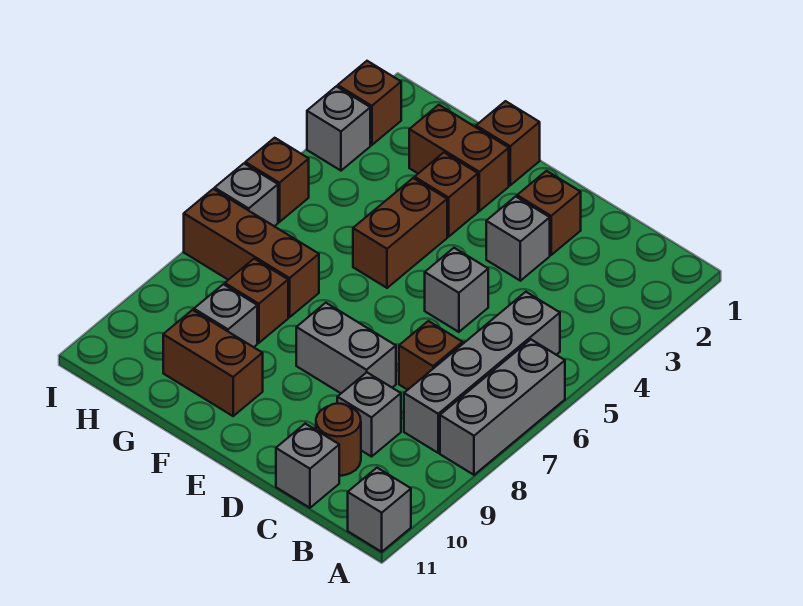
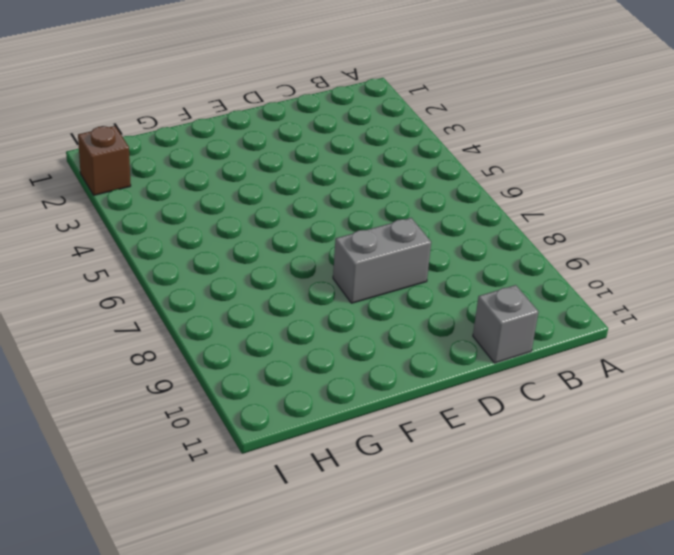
none -> grey 1x3 brick [440,340,565,475]
none -> grey 1x1 brick [348,468,411,552]
none -> grey 1x4 brick [404,292,560,453]

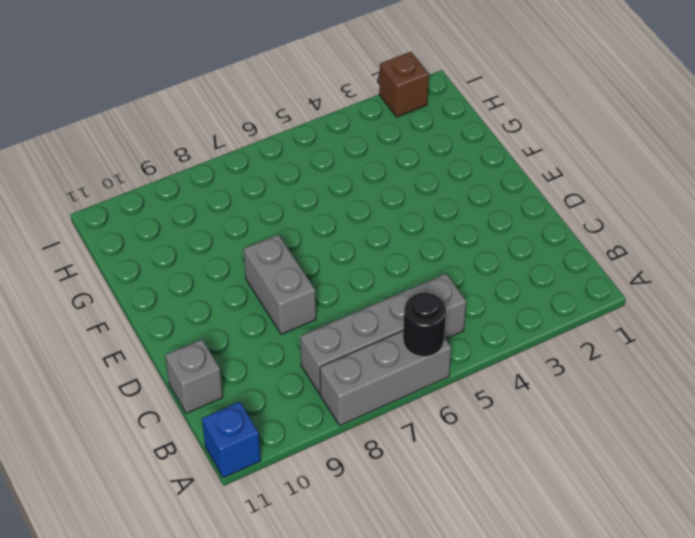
black 1x1 round brick [403,293,446,357] -> none
blue 1x1 brick [202,402,261,478] -> grey 1x1 brick [348,468,411,552]
none -> brown 1x1 brick [399,321,463,390]
none -> grey 1x1 brick [337,372,401,457]
none -> brown 1x1 round brick [316,403,361,476]

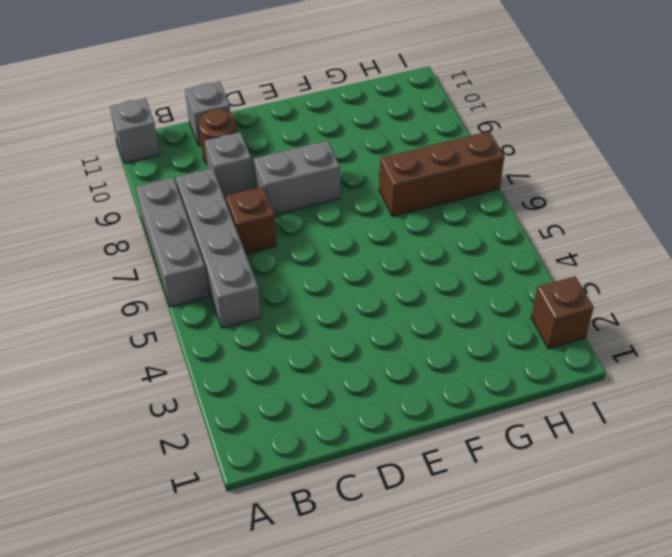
none -> brown 1x1 brick [517,171,581,255]
none -> grey 1x1 brick [486,196,550,281]
none -> grey 1x1 brick [425,248,488,332]

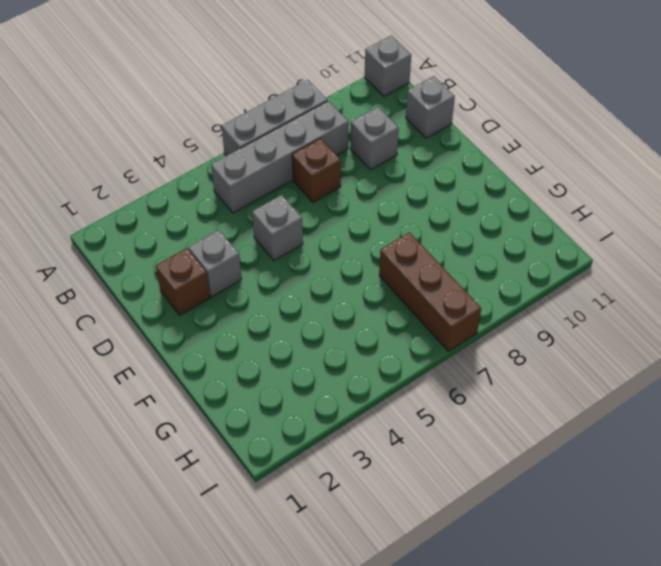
none -> brown 1x1 round brick [316,403,361,476]
none -> grey 1x2 brick [296,303,396,393]
none -> brown 1x1 brick [476,101,540,185]

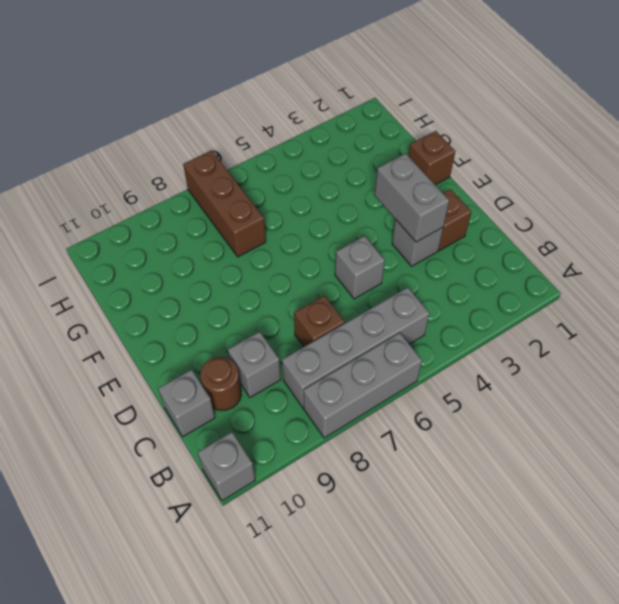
grey 1x2 brick [375,153,449,242] -> grey 1x2 brick moved to [296,303,396,393]
none -> brown 1x2 brick [409,105,509,211]
none -> brown 1x1 brick [415,153,478,237]
none -> brown 1x2 brick [353,178,447,288]

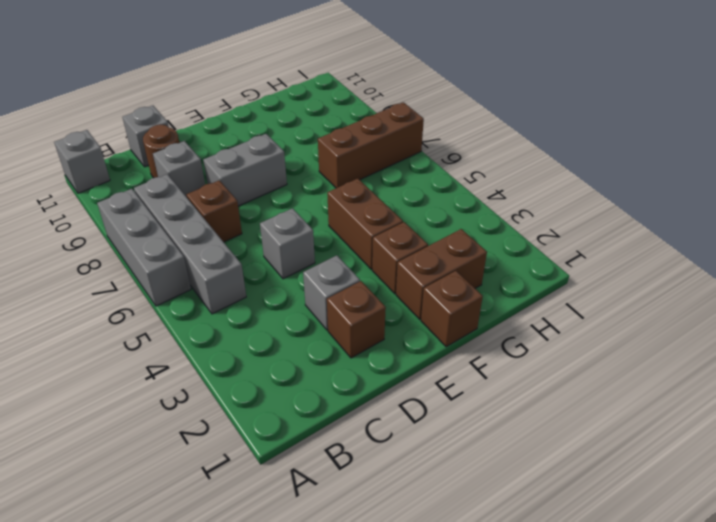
none -> brown 1x2 brick [163,310,263,416]
none -> brown 1x1 brick [225,259,288,343]
none -> grey 1x1 brick [194,284,257,347]

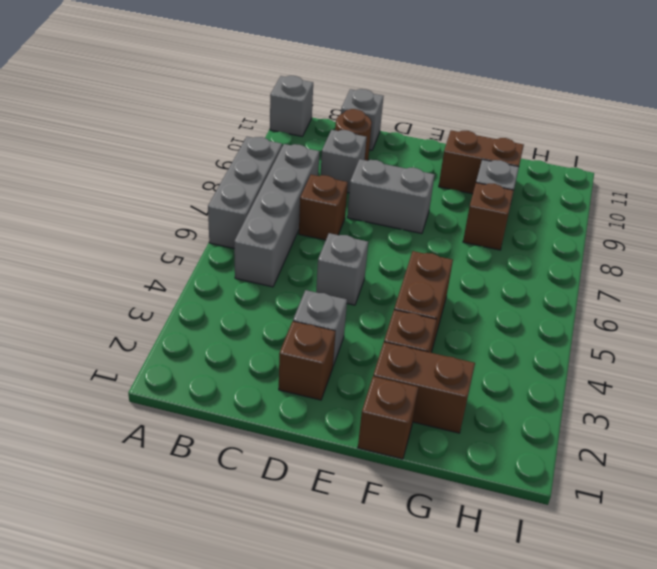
none -> brown 1x3 brick [184,189,319,317]
none -> brown 1x1 brick [338,61,401,145]
none -> grey 1x1 brick [307,86,370,171]

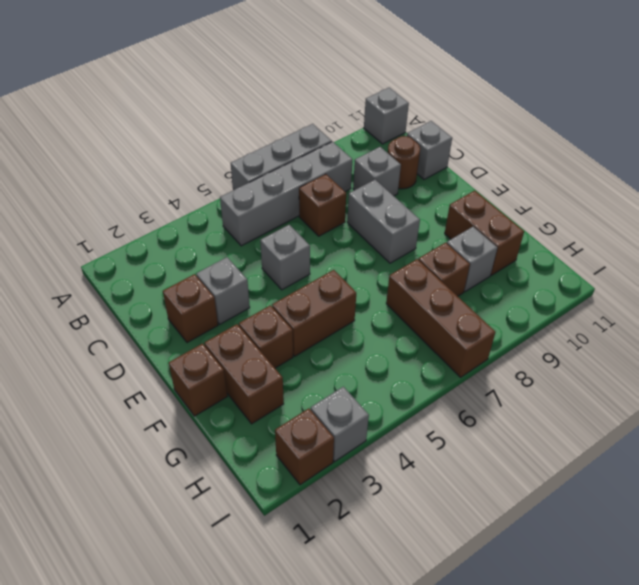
none -> brown 1x1 brick [245,138,309,222]
none -> grey 1x1 brick [215,164,278,226]

